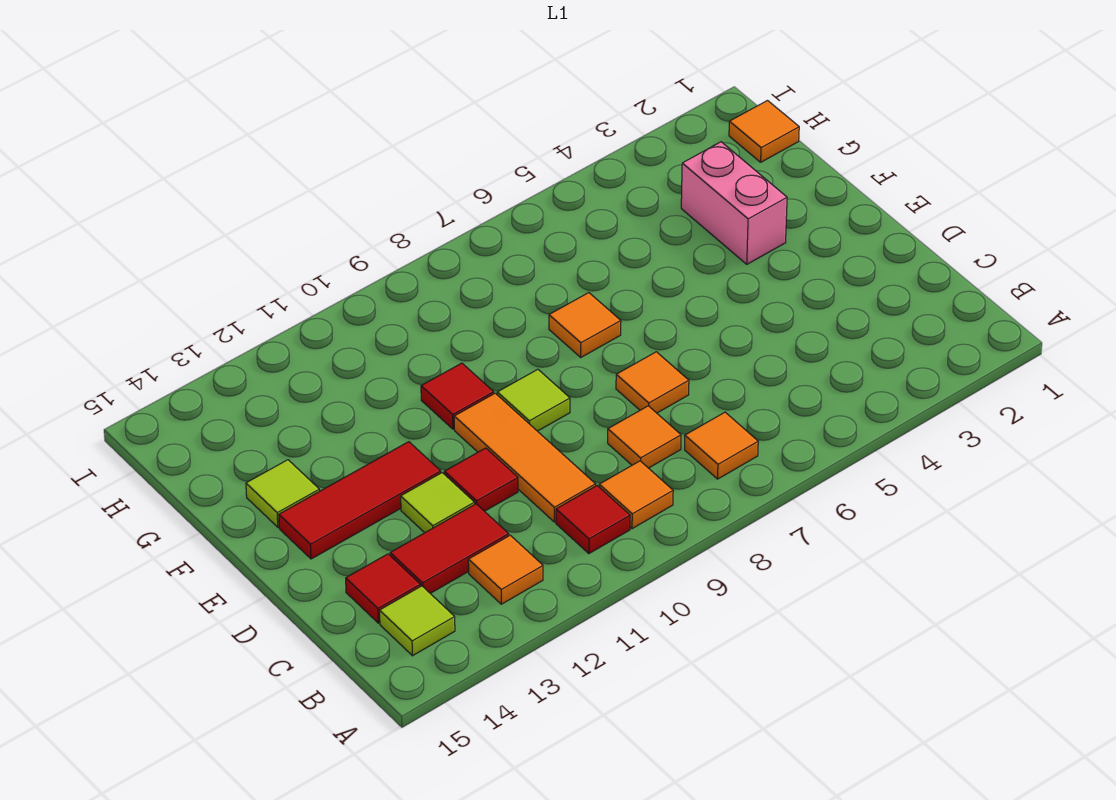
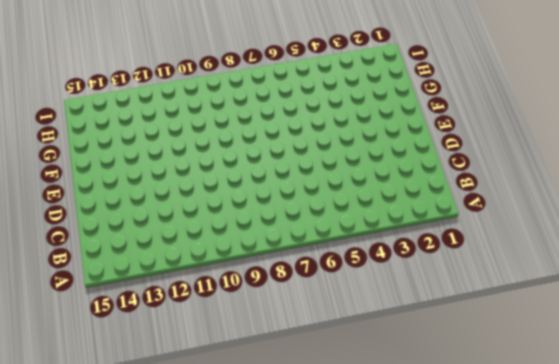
none -> orange 1x1 tile [685,412,758,479]
none -> orange 1x1 tile [599,461,673,529]
none -> red 1x1 tile [556,486,630,553]

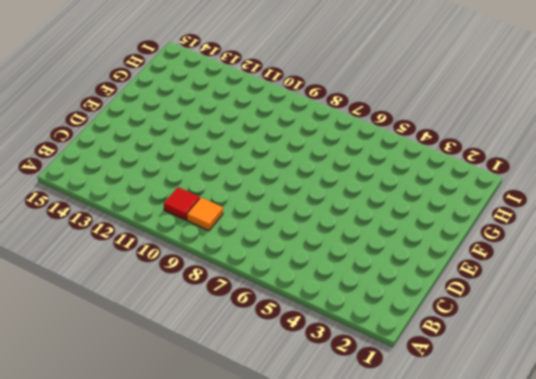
none -> orange 1x1 tile [685,412,758,479]
none -> orange 1x1 tile [468,535,543,604]
none -> lime 1x1 tile [380,586,455,656]

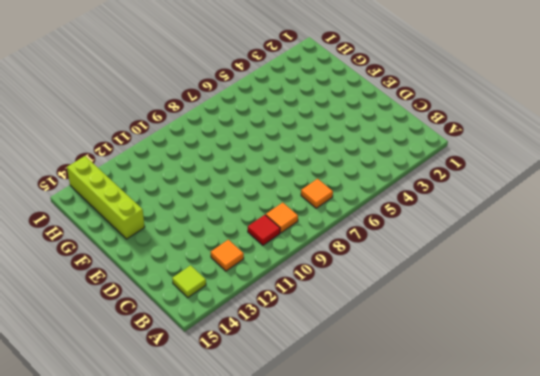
lime 1x4 brick [67,156,145,239] -> lime 1x1 tile [246,460,320,527]
none -> orange 1x1 tile [608,406,681,468]
none -> orange 1x3 tile [454,393,596,522]
none -> red 1x2 tile [390,504,509,593]

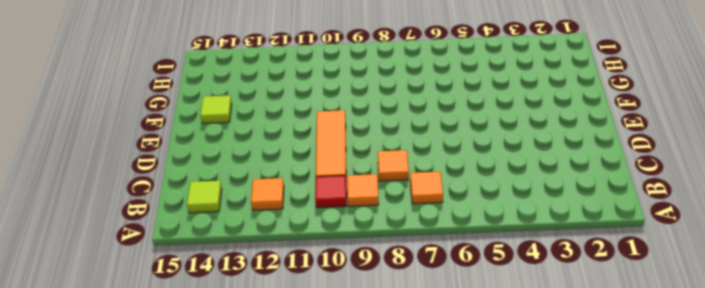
none -> red 1x2 tile [390,504,509,593]
none -> red 1x1 tile [346,554,420,623]
none -> orange 1x1 tile [616,352,689,413]

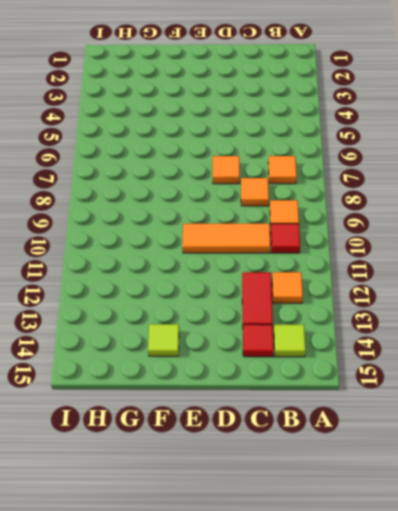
none -> red 1x1 tile [444,448,518,511]
none -> lime 1x1 tile [401,473,475,533]
none -> lime 1x1 tile [497,369,570,431]

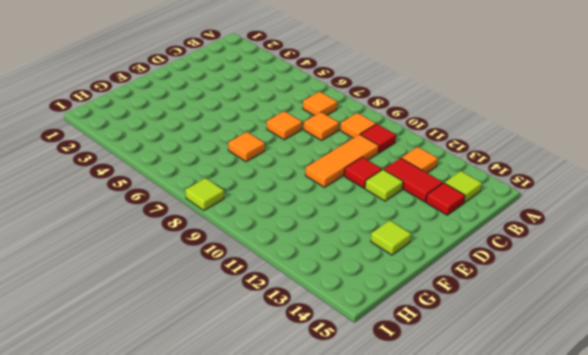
lime 1x1 tile [185,178,224,210] -> lime 1x1 tile moved to [497,369,570,431]
none -> red 1x3 tile [279,442,441,559]
none -> pink 1x2 brick [681,142,787,264]
none -> red 1x1 tile [421,363,494,429]

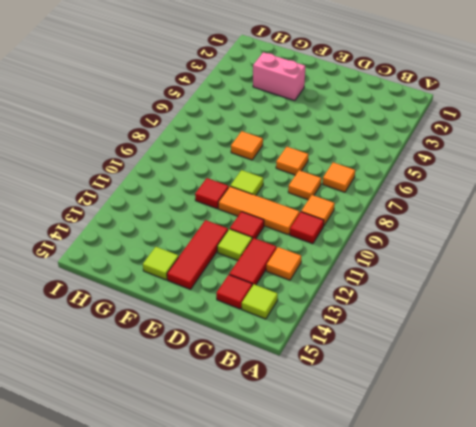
none -> orange 1x1 tile [729,101,799,162]

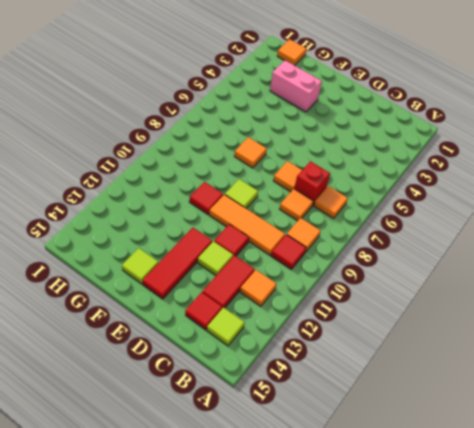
red 1x1 brick [294,161,330,205] -> none

